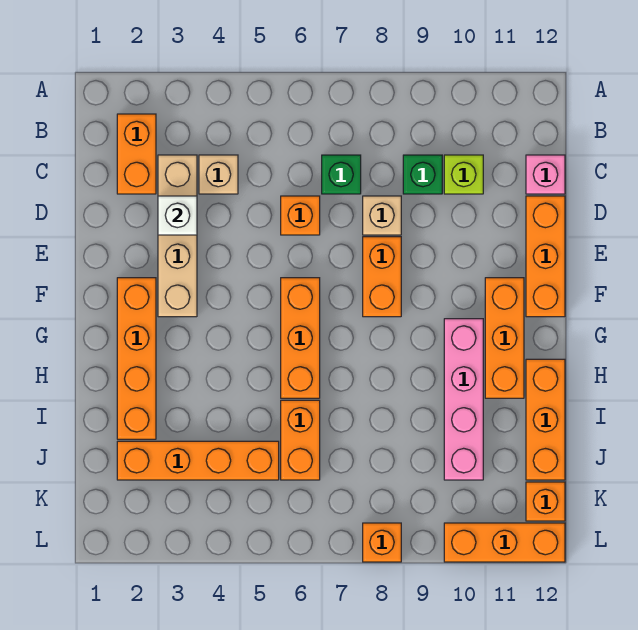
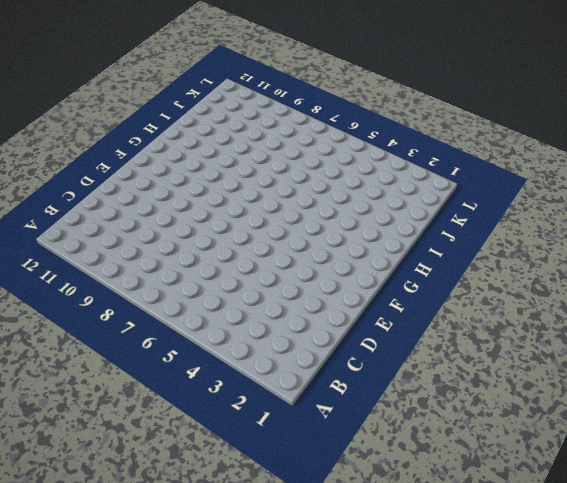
none -> orange 1x2 brick [117,114,156,194]
none -> tan 1x4 brick [158,155,197,317]
none -> tan 1x1 brick [199,155,238,194]

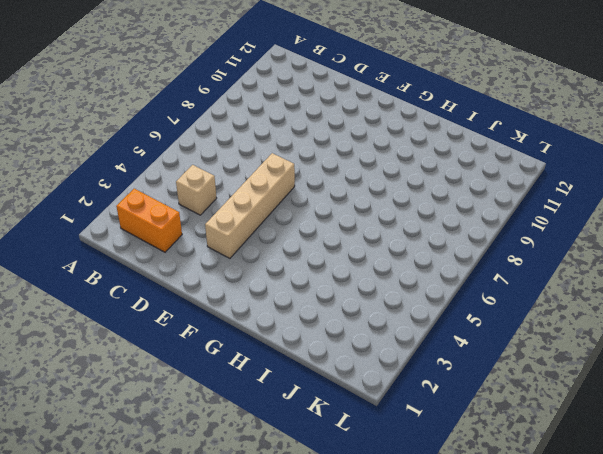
tan 1x4 brick [205,153,295,258] -> tan 1x4 brick turned to [158,155,197,317]
none -> green 1x1 brick [322,155,361,194]
none -> green 1x1 brick [403,155,442,194]
none -> lime 1x1 brick [444,155,483,194]

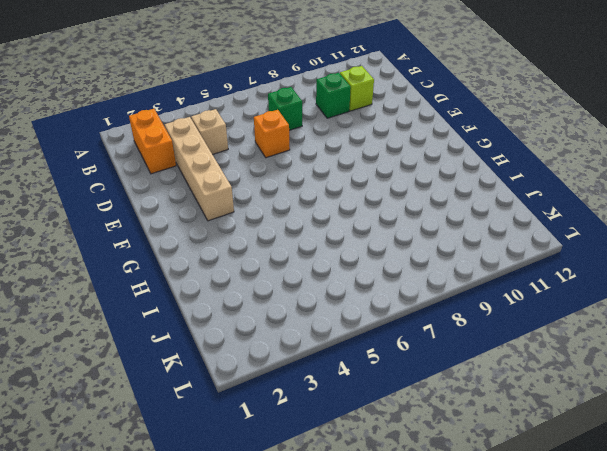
none -> pink 1x1 brick [526,155,565,194]
none -> tan 1x1 brick [363,196,401,235]
none -> orange 1x3 brick [526,196,565,317]

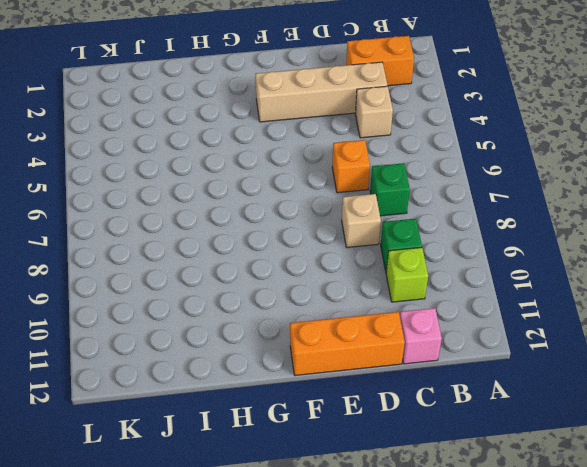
none -> orange 1x2 brick [363,237,401,317]
none -> orange 1x4 brick [117,278,156,439]
none -> orange 1x3 brick [281,278,320,398]

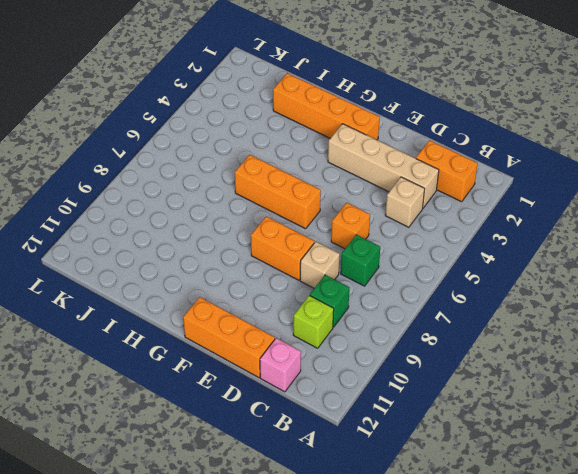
none -> orange 1x3 brick [485,278,524,398]
none -> pink 1x4 brick [444,319,483,480]
none -> orange 1x3 brick [526,359,565,480]

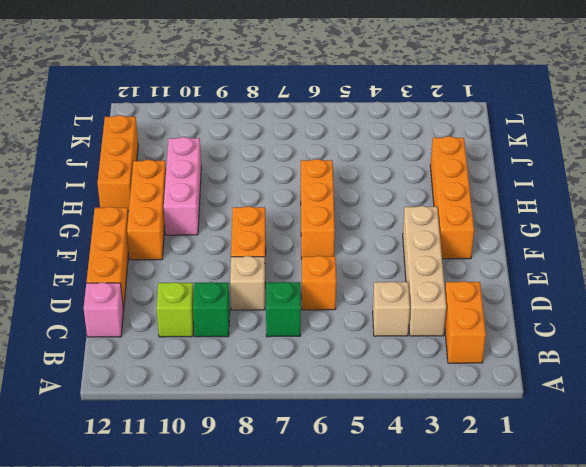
pink 1x3 brick [164,137,201,235] -> pink 1x4 brick [444,319,483,480]
none -> orange 1x2 brick [281,400,320,480]
none -> orange 1x4 brick [117,441,279,480]
none -> orange 1x1 brick [526,482,565,521]

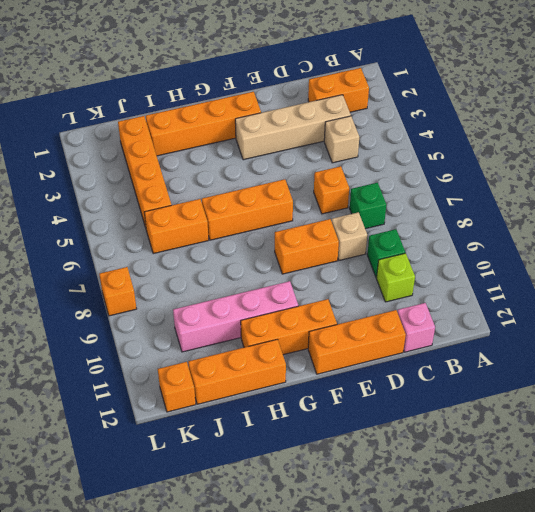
none -> orange 1x3 brick [444,523,565,562]
none -> white 1x1 brick [158,196,197,235]

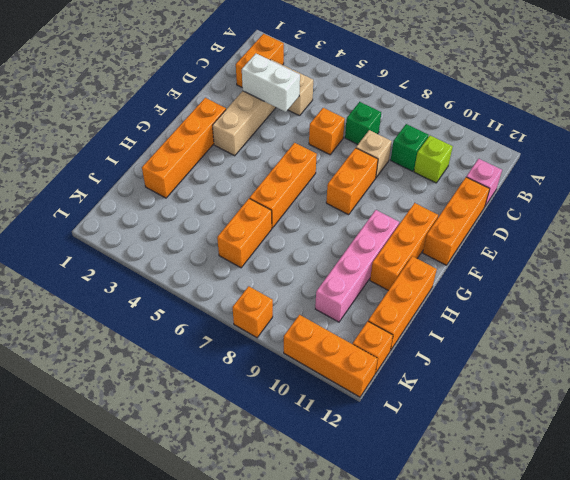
white 1x2 brick [242,54,300,112] -> white 1x1 brick [158,196,197,235]
none -> orange 1x4 brick [117,441,279,480]

